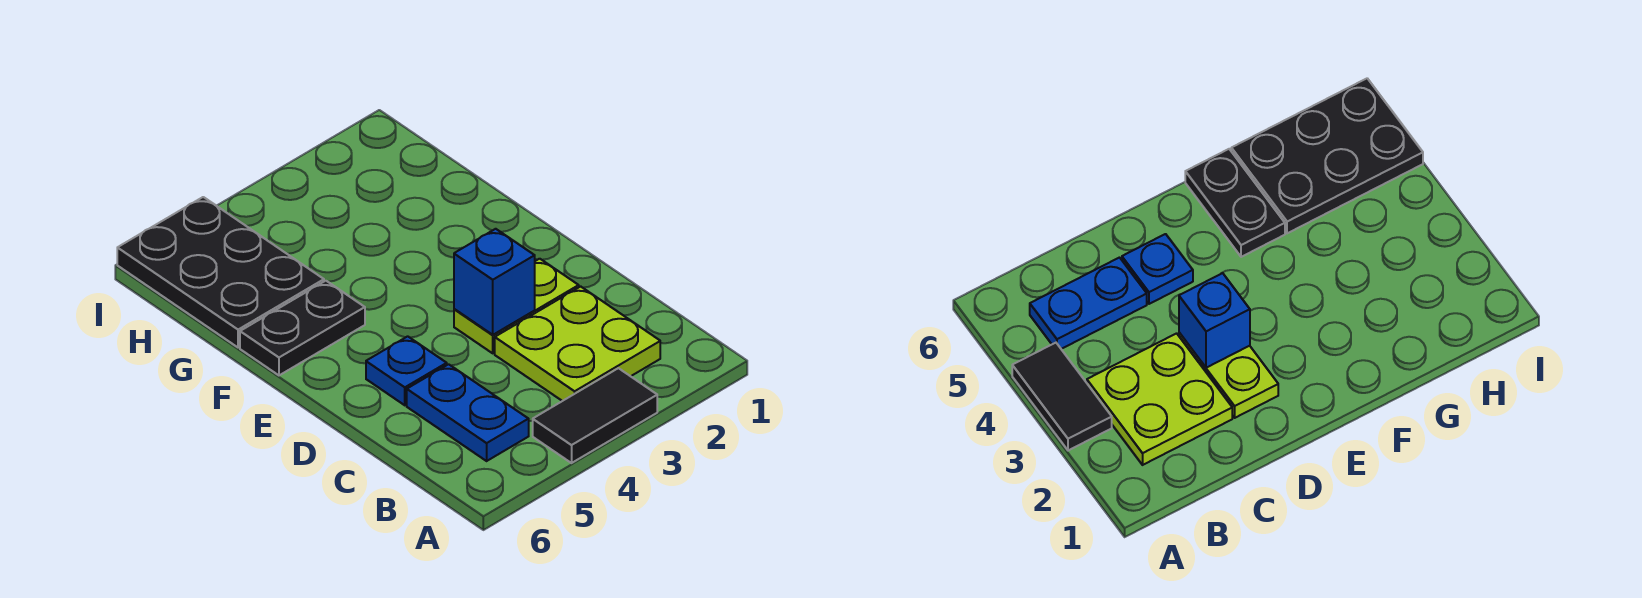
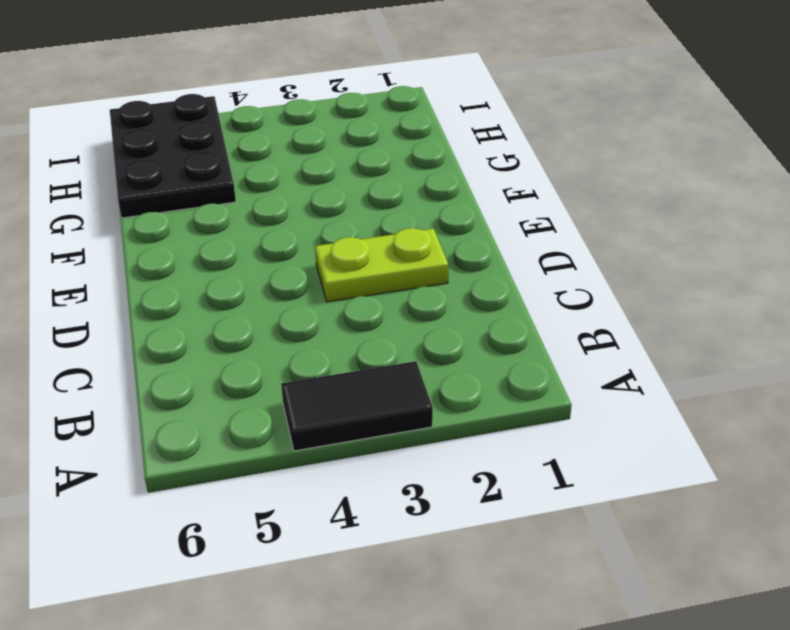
none -> lime 2x2 plate [495,286,660,401]
none -> blue 1x2 plate [407,364,529,461]

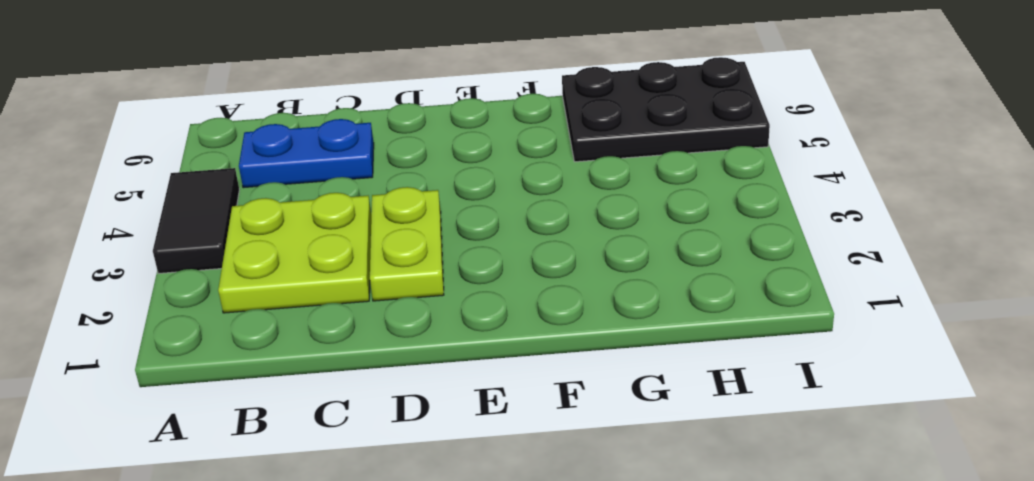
none -> blue 1x1 plate [366,336,447,405]
none -> black 1x2 plate [240,281,365,375]

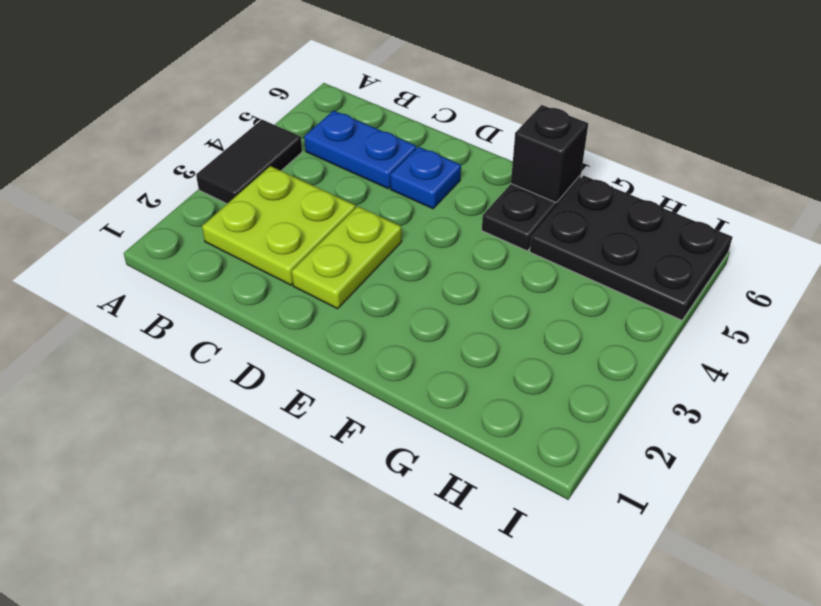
black 1x1 brick [511,105,588,203] -> none
none -> blue 1x1 brick [454,229,535,335]

